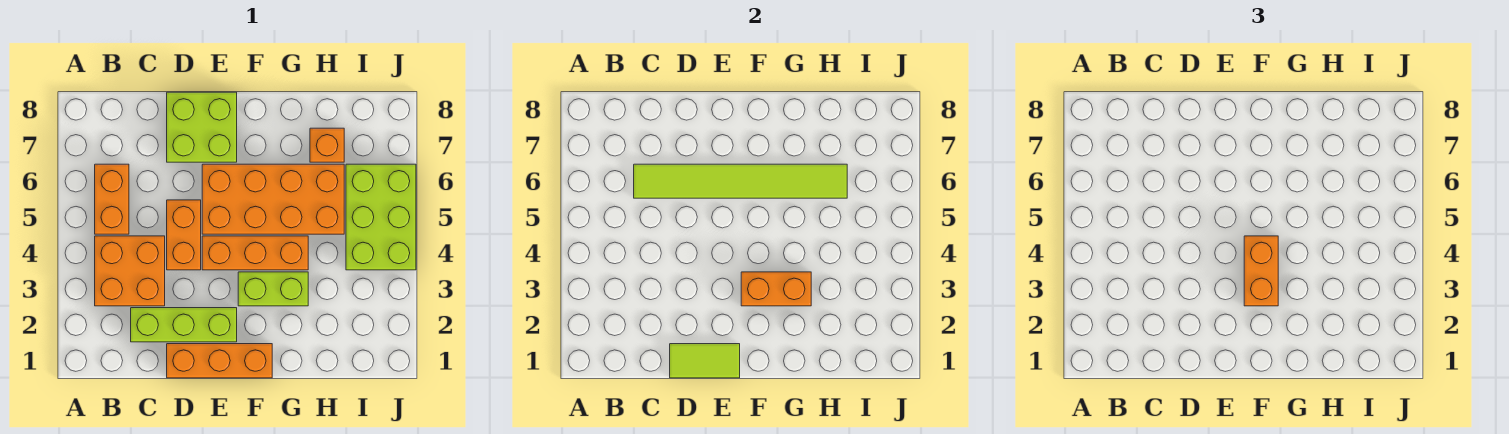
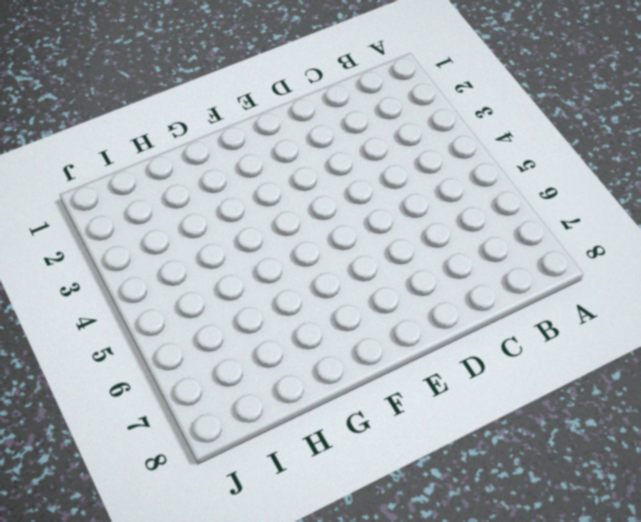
none -> orange 2x2 brick [95,236,165,306]
none -> orange 1x2 brick [95,164,129,234]
none -> lime 1x3 brick [131,308,237,342]

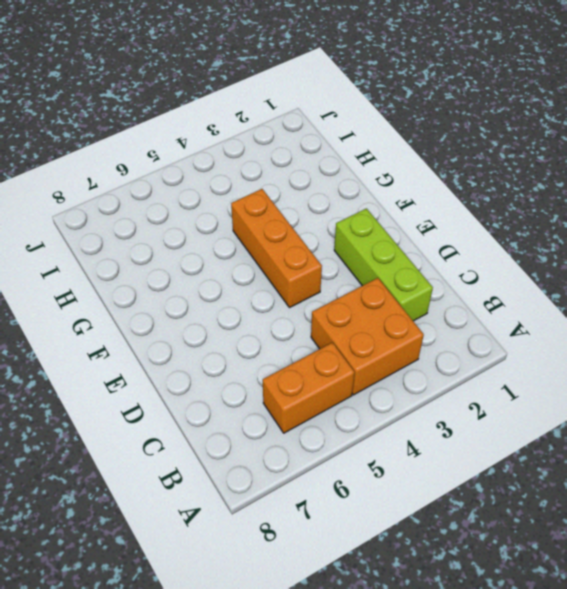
none -> orange 1x3 brick [167,344,272,378]
none -> orange 1x2 brick [167,200,201,270]
none -> lime 2x2 brick [167,92,237,162]

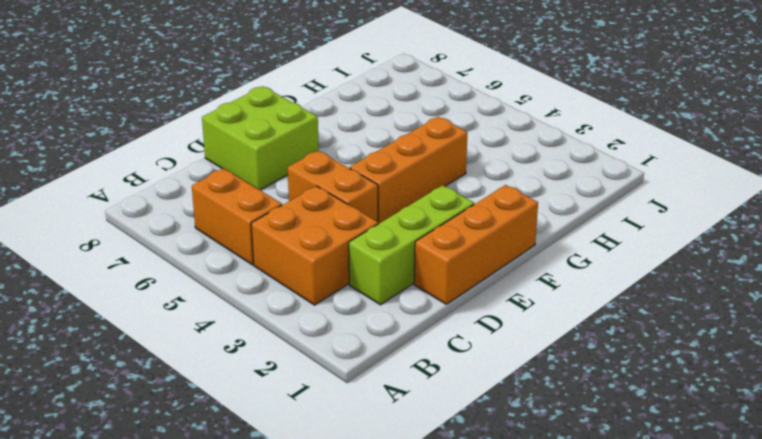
none -> orange 2x4 brick [202,164,344,234]
none -> lime 1x2 brick [238,272,308,306]
none -> orange 1x1 brick [310,128,344,162]

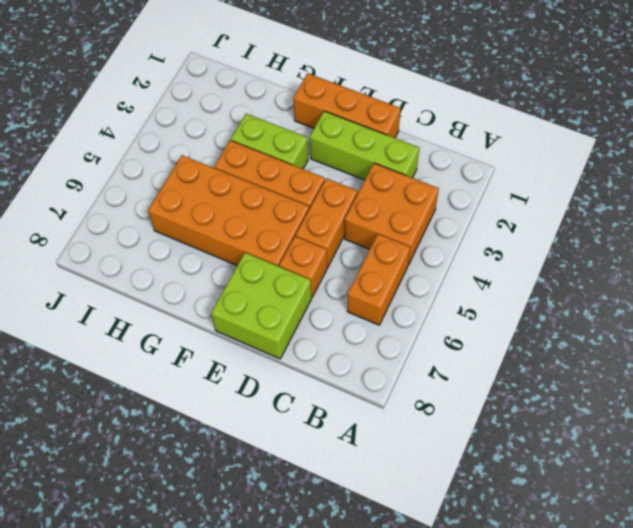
orange 1x1 brick [279,236,327,297] -> orange 1x1 brick moved to [310,128,344,162]
none -> lime 2x3 brick [346,164,416,270]
none -> lime 1x6 tile [634,164,847,198]
none -> lime 1x2 tile [670,344,740,378]

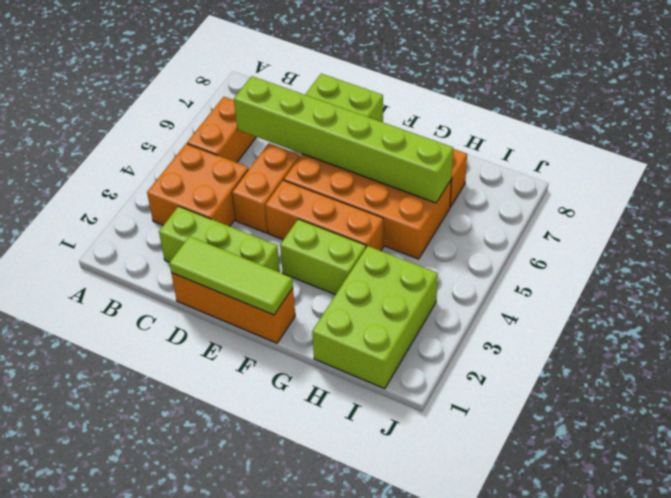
lime 1x6 brick [234,76,453,203] -> lime 1x6 tile [634,164,847,198]
lime 1x3 tile [169,236,293,315] -> lime 1x2 tile [670,344,740,378]
lime 2x3 brick [312,246,438,389] -> lime 2x3 brick moved to [346,164,416,270]
none -> orange 1x2 brick [741,272,811,306]
none -> orange 1x2 brick [1244,236,1278,306]

